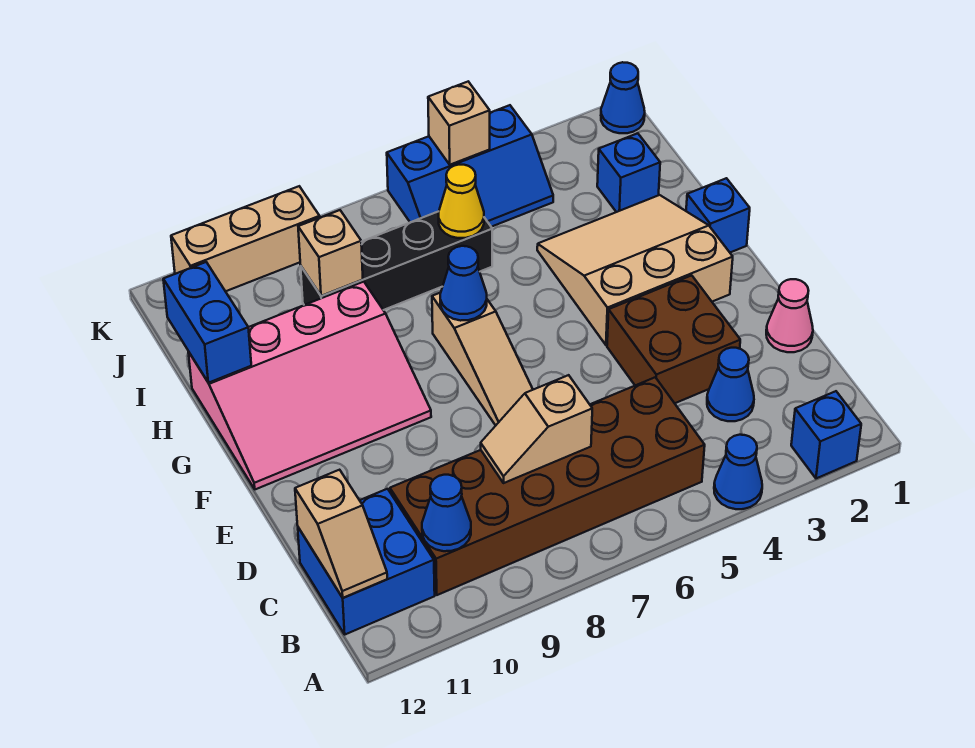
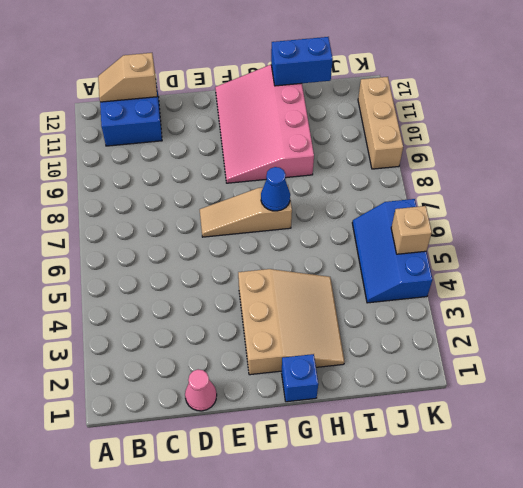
none -> blue 1x1 brick [791,391,861,478]
none -> blue 1x1 cone [714,435,762,509]
none -> brown 2x6 brick [390,377,705,595]

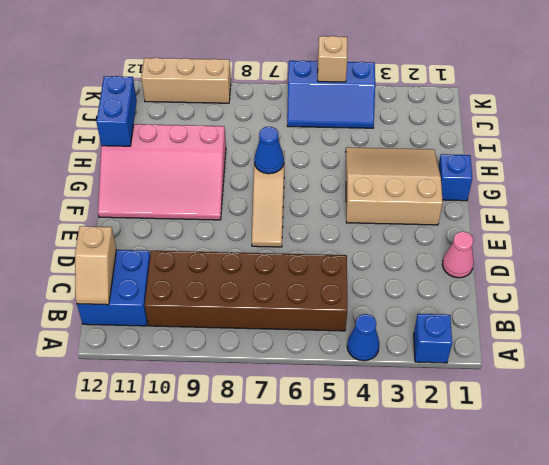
none -> blue 1x1 cone [707,348,754,421]
none -> brown 2x2 brick [607,275,740,403]
none -> blue 1x1 brick [597,133,660,212]

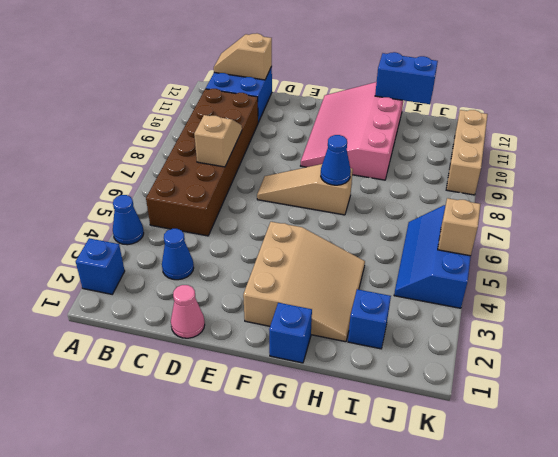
none -> brown 2x2 brick [607,275,740,403]
none -> black 1x4 brick [301,212,492,310]
none -> blue 1x1 cone [601,62,645,133]

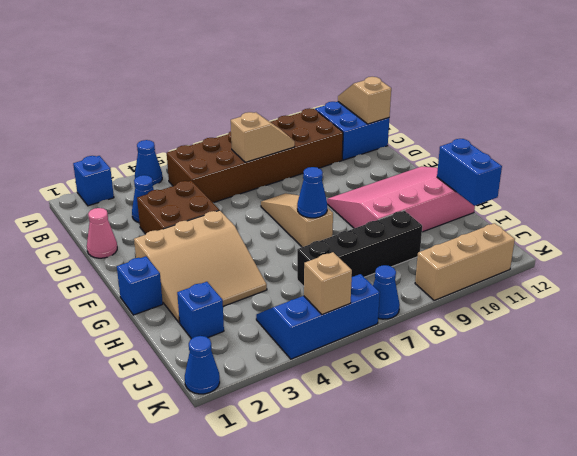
blue 1x1 cone [373,265,400,319] -> blue 1x1 cone moved to [422,475,471,551]
none -> yellow 1x1 cone [439,165,484,238]
none -> tan 1x1 brick [298,210,363,296]

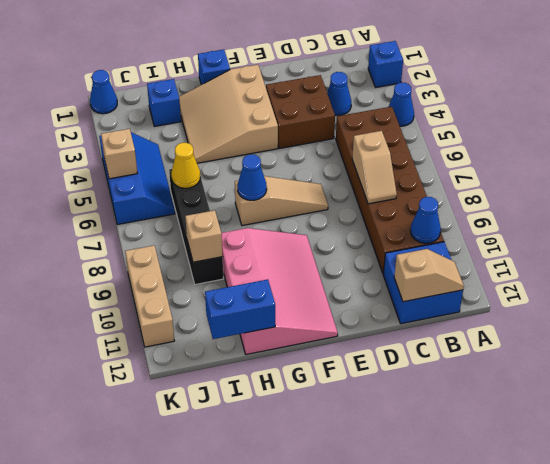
none -> pink 1x1 cone [766,279,813,352]

